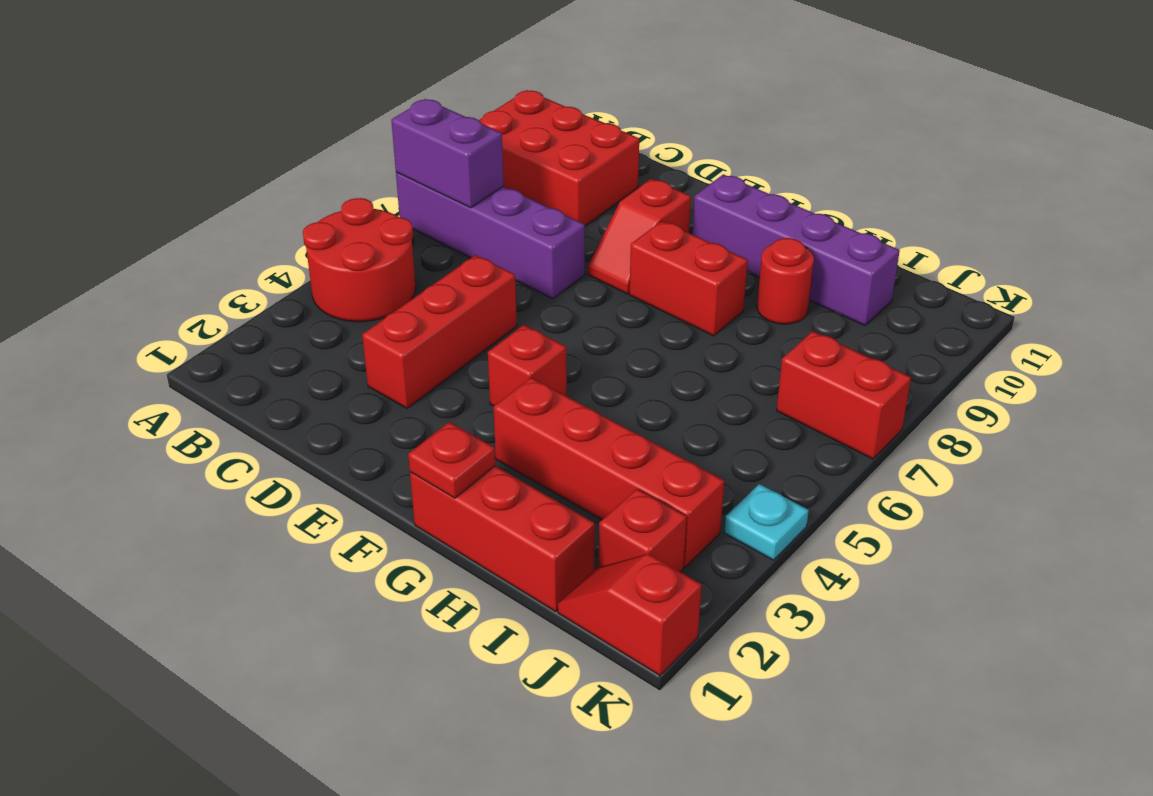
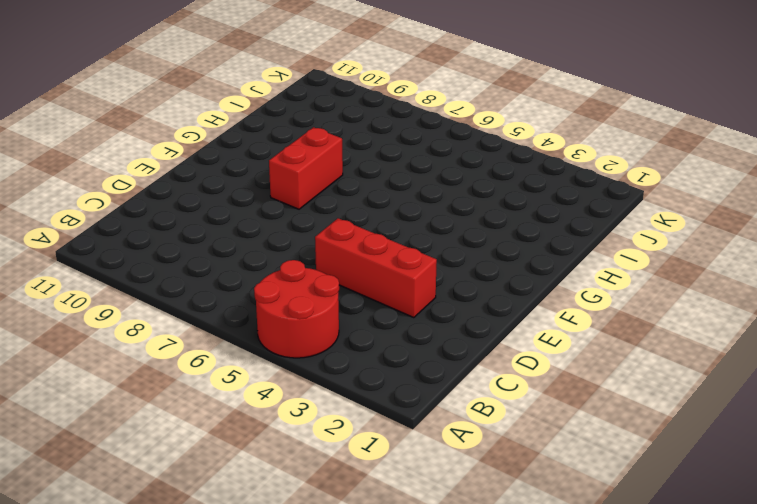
none -> purple 1x4 brick [396,172,585,299]
none -> red 2x3 brick [479,90,639,226]
none -> red 1x2 slope [588,179,691,294]

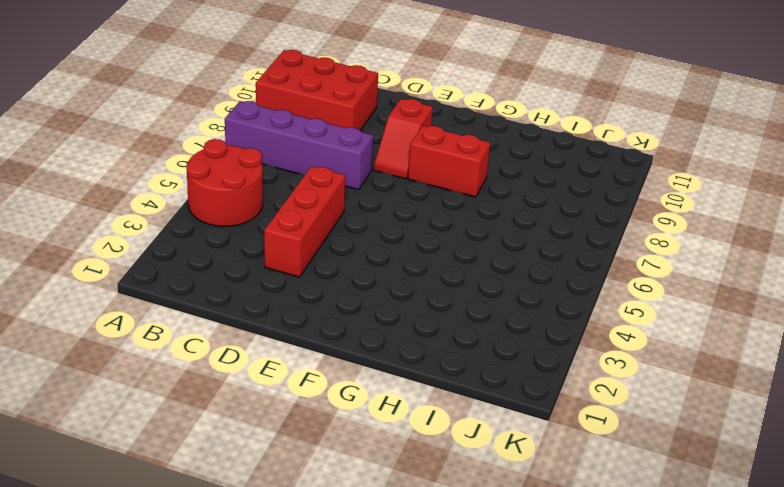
none -> red 1x1 brick [488,325,567,406]
none -> purple 1x4 brick [692,174,900,326]
none -> red 1x3 brick [410,466,595,612]

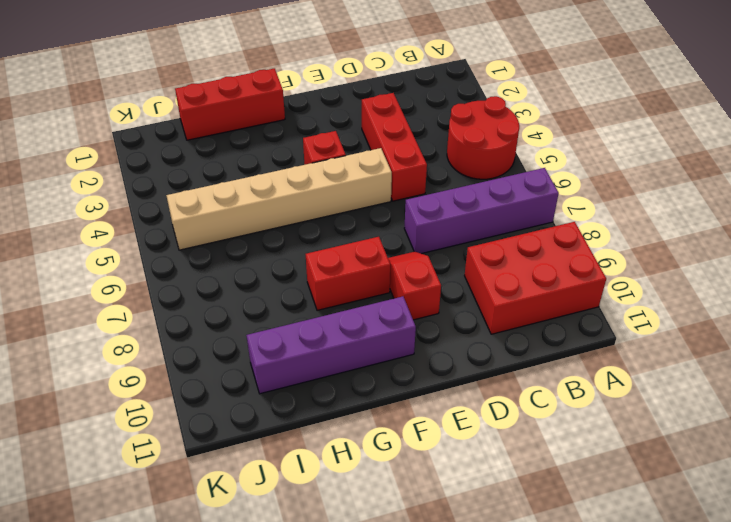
tan 1x6 brick [166,148,392,250] -> none
none -> red 1x4 brick [494,378,724,567]
none -> red 1x1 round brick [757,238,814,324]
none -> red 1x2 slope [558,554,702,676]

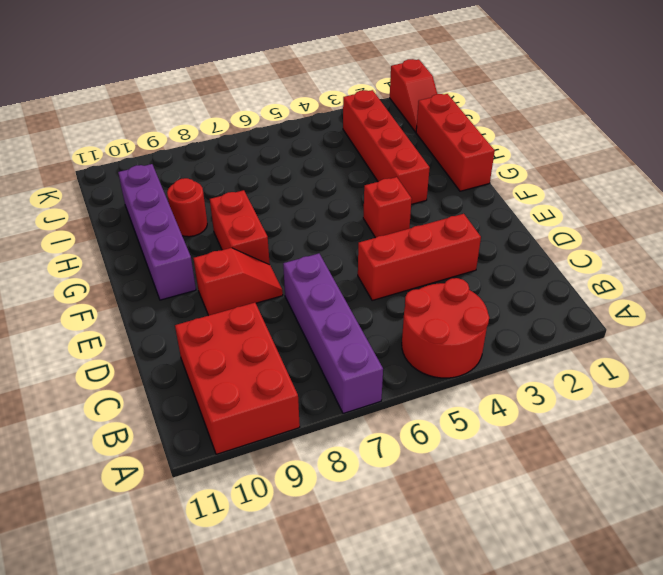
none -> red 1x1 brick [599,489,687,572]
none -> red 1x2 brick [777,331,911,459]
none -> cyan 1x1 plate [724,484,809,560]

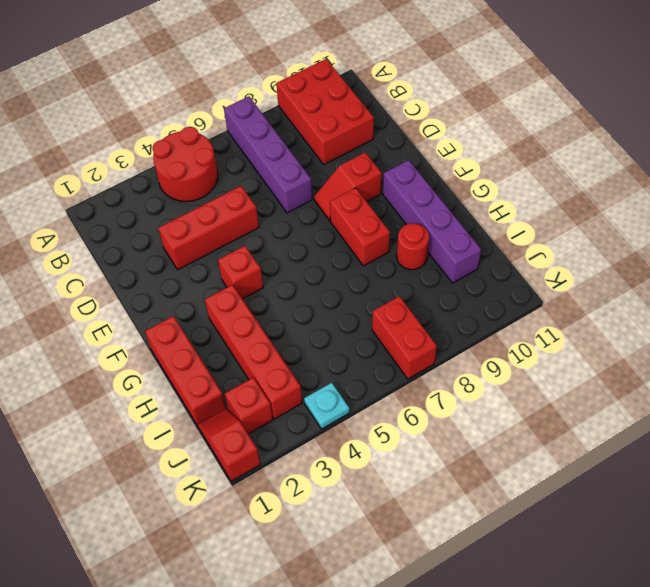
none -> purple 1x2 brick [391,99,504,208]
none -> red 1x1 plate [408,422,495,498]

